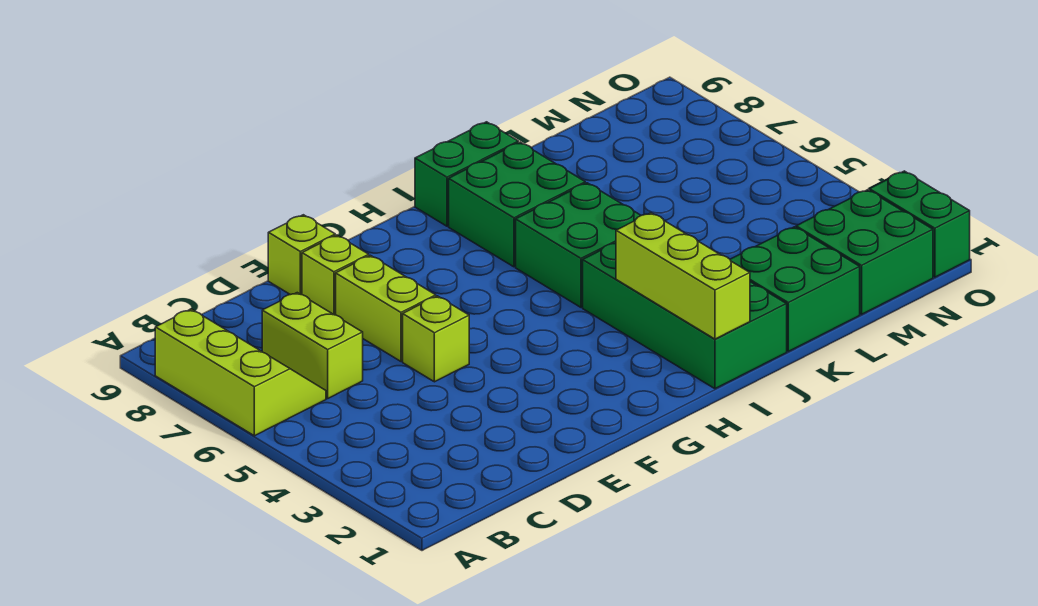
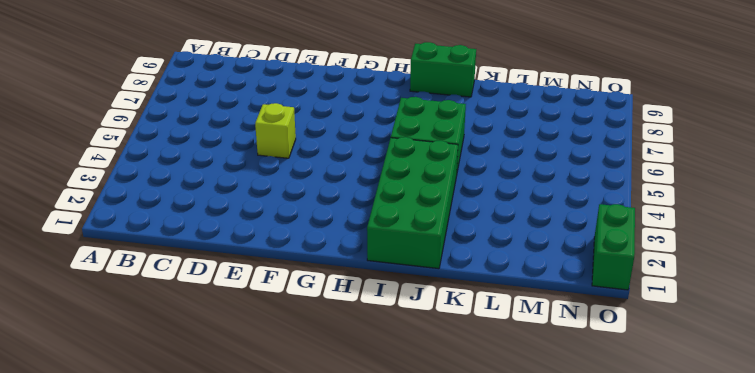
none -> lime 2x3 slope [155,309,326,436]
none -> lime 1x2 brick [262,293,363,399]
none -> lime 1x2 brick [336,255,436,361]

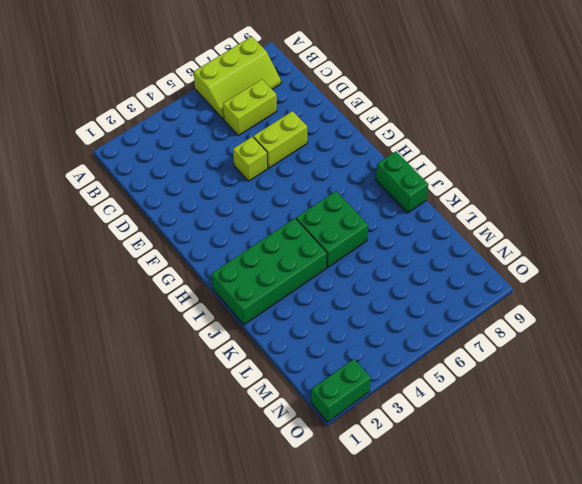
none -> lime 1x1 brick [302,235,369,315]
none -> lime 1x1 brick [268,215,335,295]
none -> green 2x2 brick [449,142,585,267]

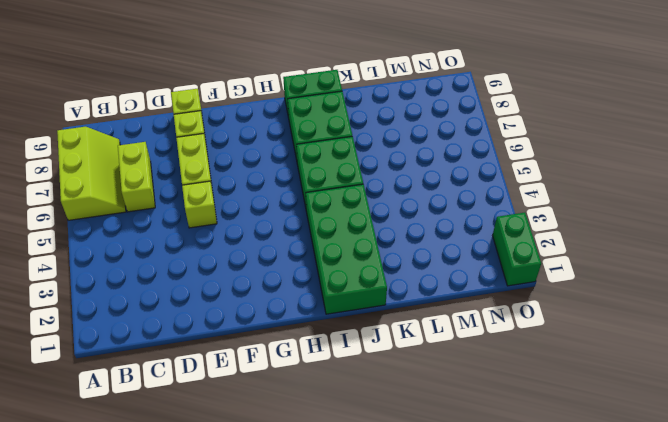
none -> green 2x2 brick [730,227,860,351]
none -> green 2x2 brick [796,190,933,314]
none -> lime 1x3 brick [616,213,750,339]

